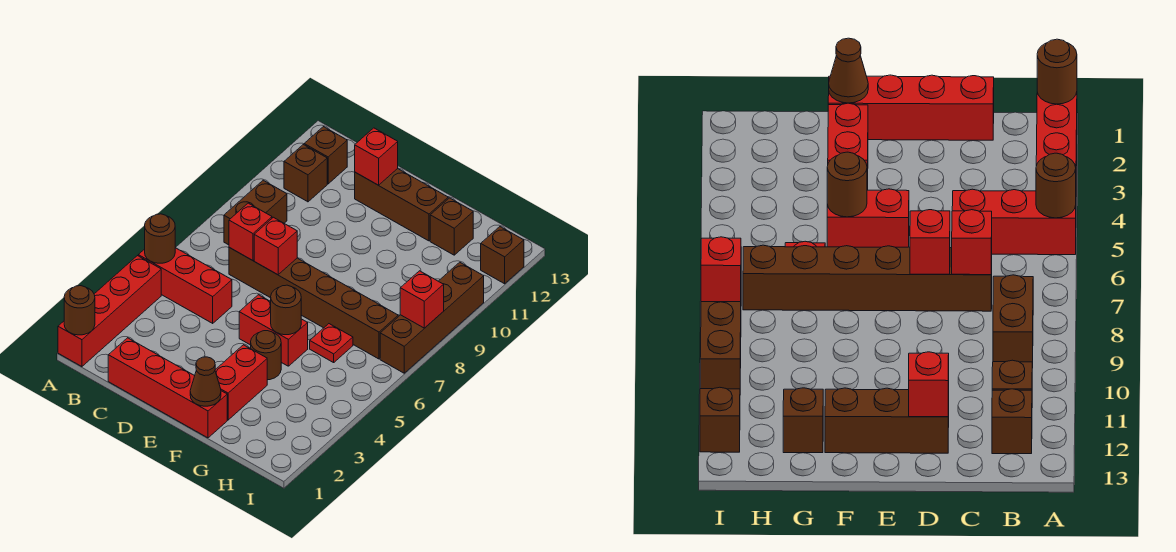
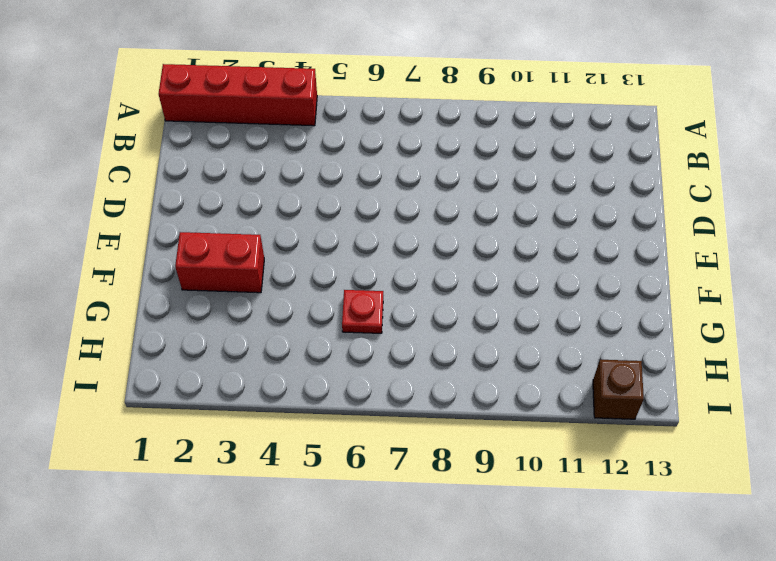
none -> red 1x3 brick [138,248,232,323]
none -> brown 1x2 brick [224,180,287,245]
none -> brown 1x1 brick [284,145,327,202]

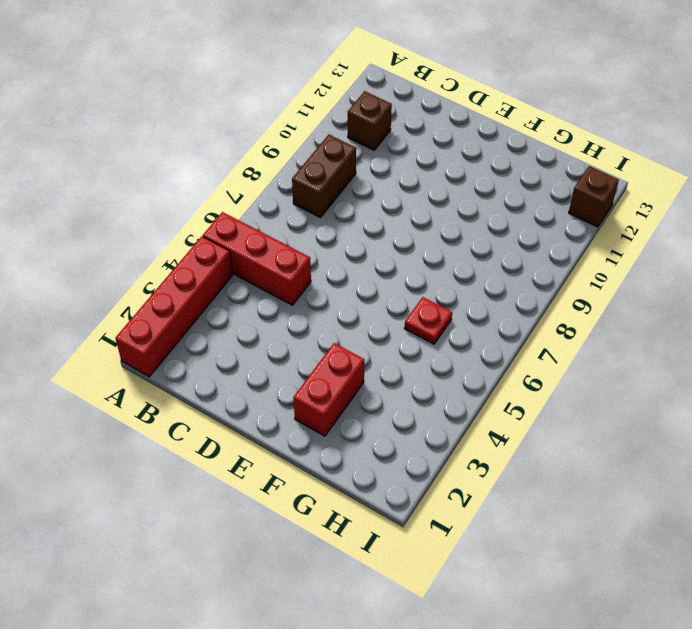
none -> brown 1x1 brick [304,127,347,184]
none -> red 1x4 brick [108,338,227,438]
none -> brown 1x6 brick [229,248,398,359]

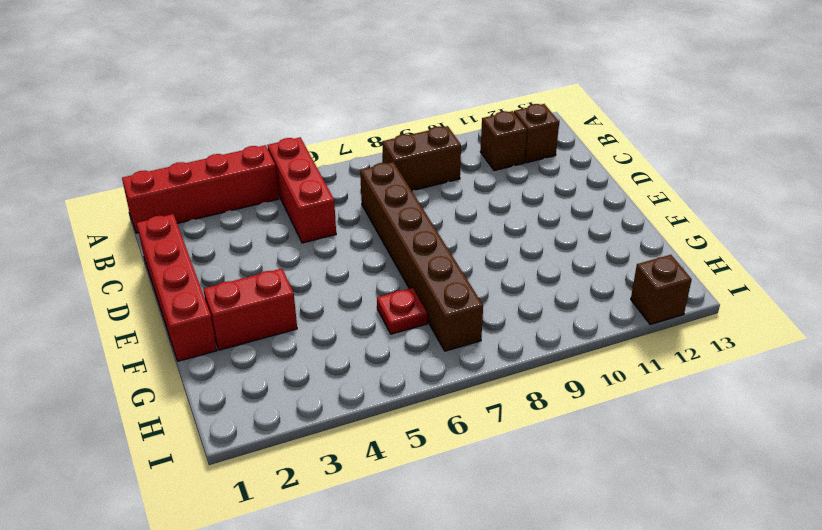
none -> brown 1x3 brick [355,169,448,241]
none -> red 1x2 brick [239,295,308,366]
none -> brown 1x1 round brick [251,331,281,380]

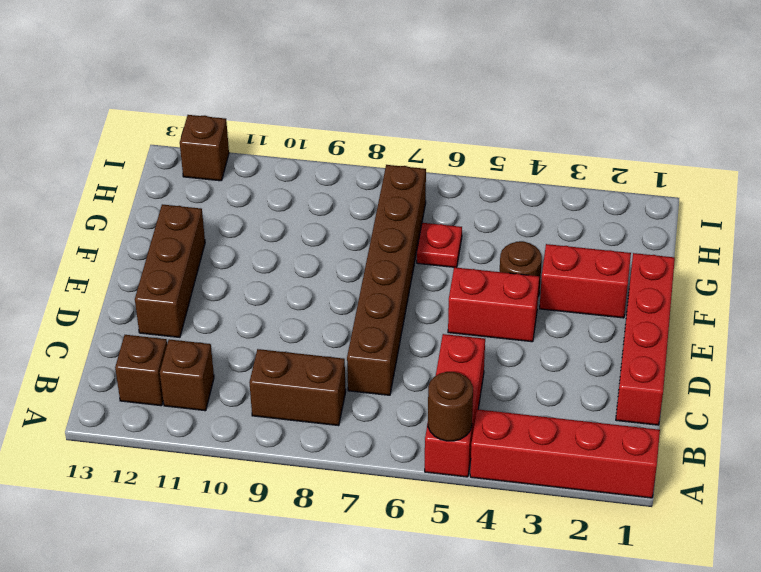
red 1x2 brick [448,267,539,342] -> red 1x2 brick turned to [239,295,308,366]
none -> brown 1x1 brick [430,198,473,255]
none -> brown 1x4 brick [380,262,484,373]
none -> brown 1x1 round brick [64,286,95,335]

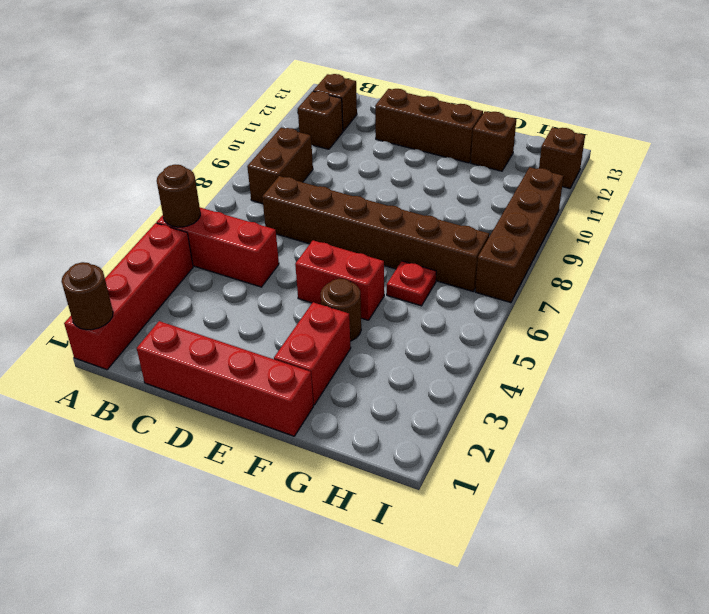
none -> red 1x1 brick [229,203,272,261]
none -> red 1x1 brick [254,217,297,275]
none -> red 1x1 brick [355,128,398,185]

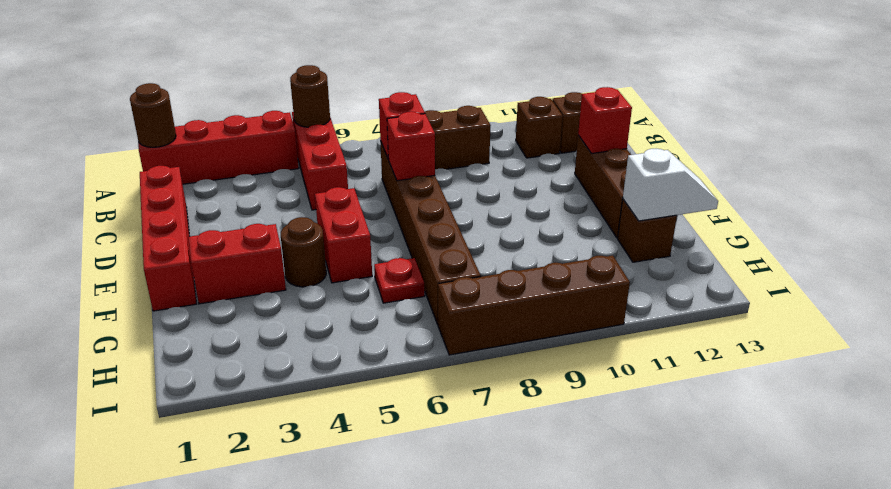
white 1x2 slope [623,149,718,221] -> none
none -> brown 1x1 brick [481,227,524,284]
none -> brown 1x1 cone [190,357,221,406]
none -> brown 1x1 round brick [271,285,301,335]

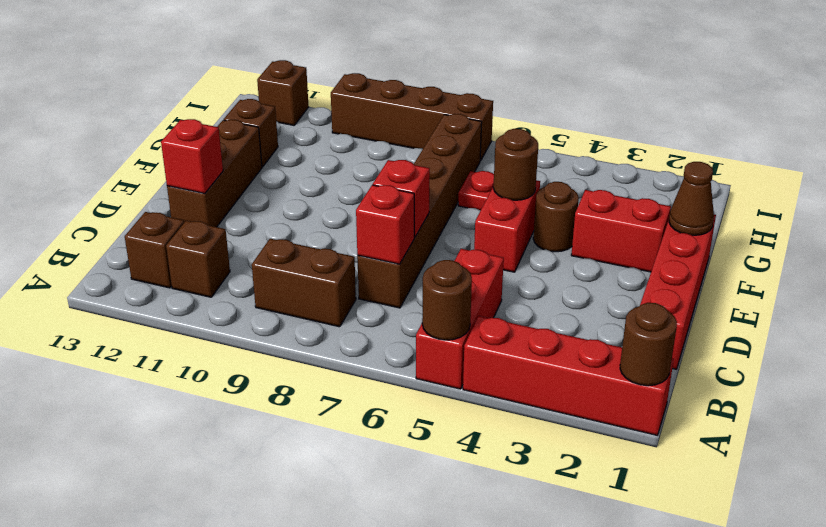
none -> red 1x1 brick [400,271,444,328]

